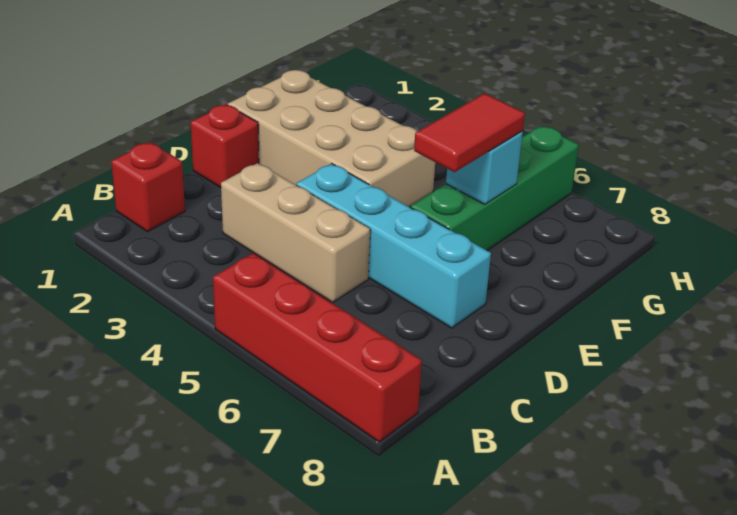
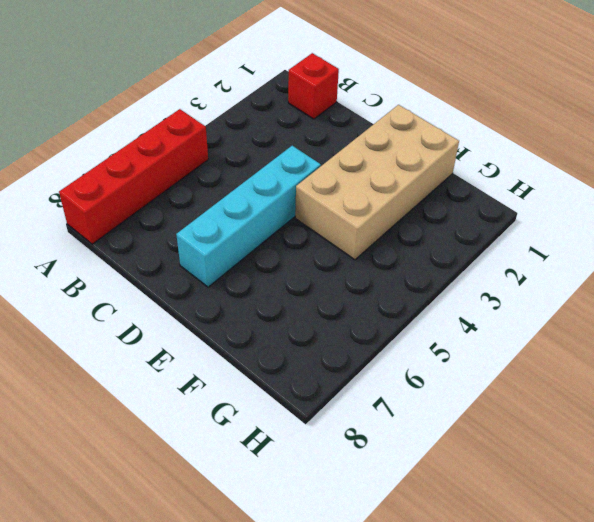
none -> tan 1x3 brick [221,163,370,302]
none -> red 1x1 brick [191,104,259,188]

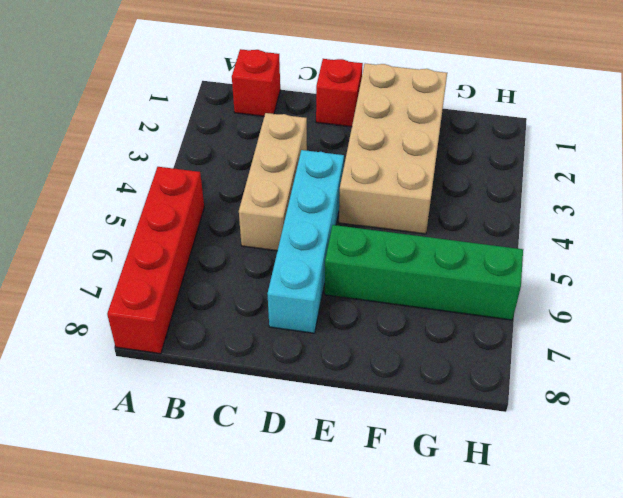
none -> cyan 1x1 brick [446,131,523,204]
none -> red 1x2 tile [414,93,525,172]

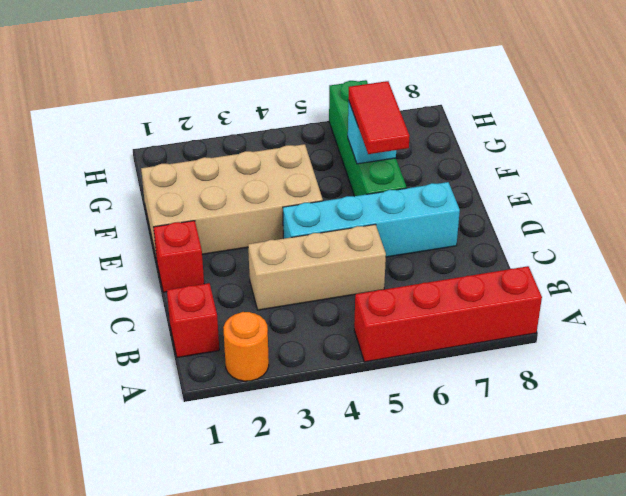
orange 1x1 round brick [223,312,269,381] -> none

